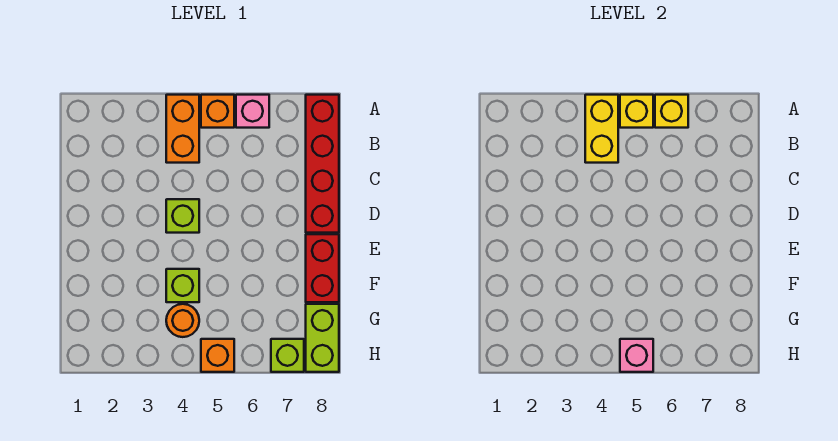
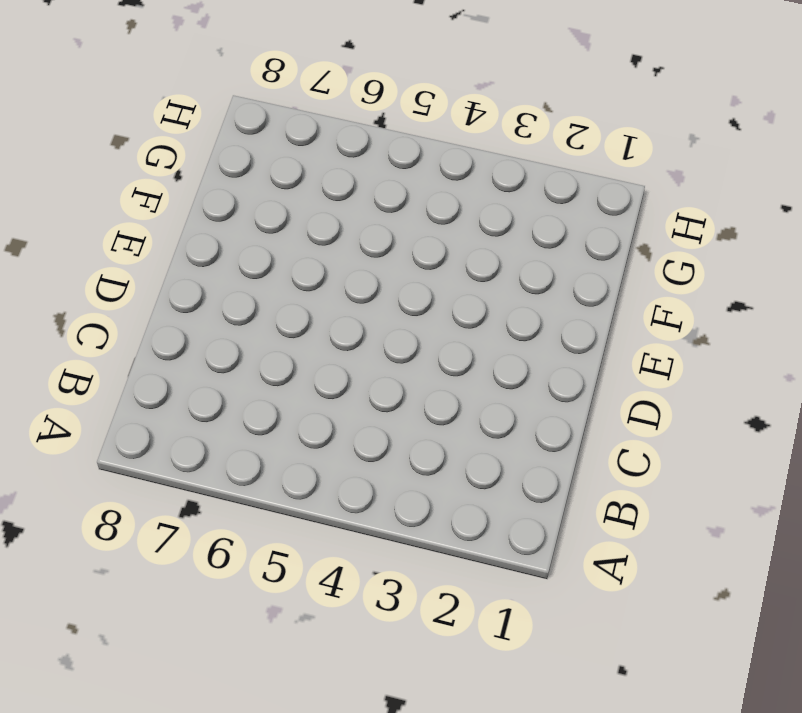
none -> orange 1x2 brick [166,95,199,163]
none -> orange 1x1 brick [201,95,234,128]
none -> pink 1x1 brick [236,95,269,128]

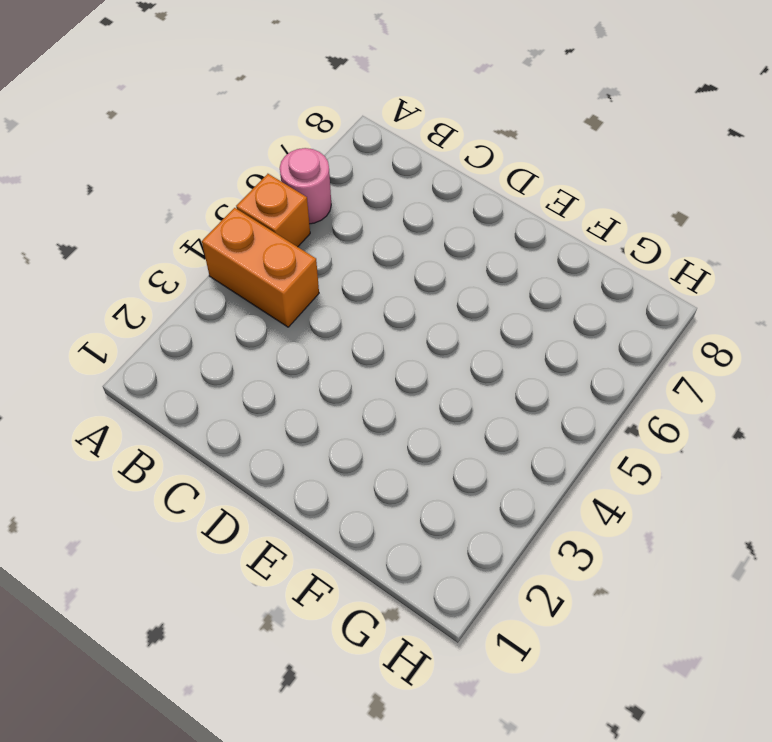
pink 1x1 round brick [280,148,331,224] -> pink 1x1 brick [236,95,269,128]
none -> red 1x4 brick [306,95,339,233]
none -> lime 1x1 brick [166,199,199,233]
none -> red 1x2 brick [306,234,339,302]

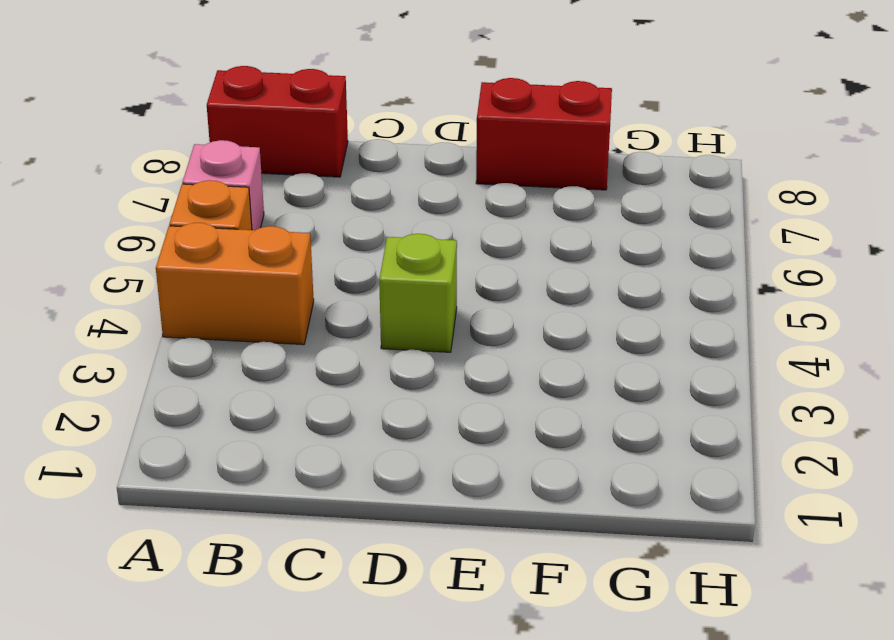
red 1x2 brick [207,66,348,177] -> red 1x4 brick [306,95,339,233]
none -> lime 1x1 brick [166,269,199,302]
none -> orange 1x1 round brick [166,304,199,337]
none -> lime 1x2 brick [306,304,339,372]

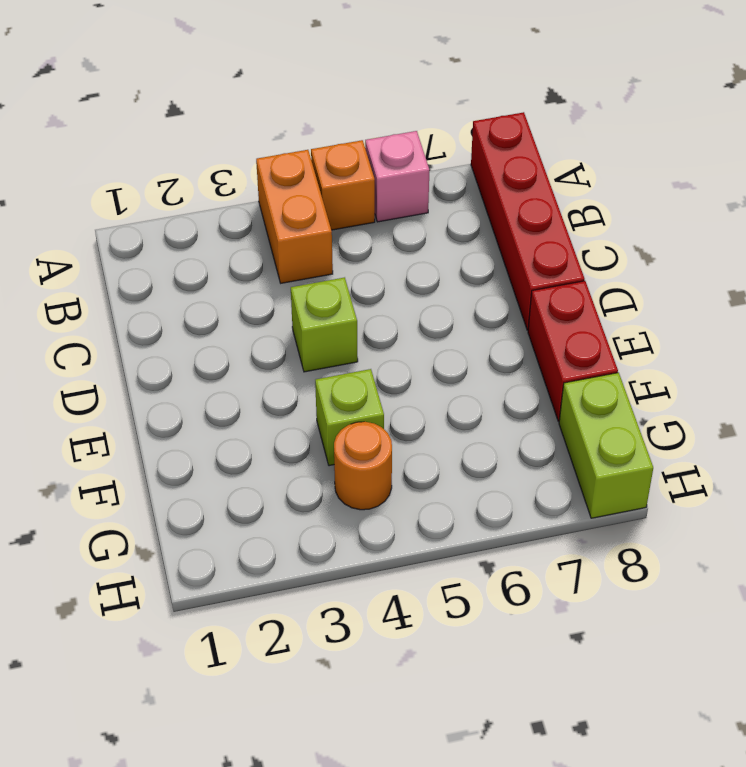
none -> orange 1x1 brick [201,339,234,372]
none -> lime 1x1 brick [271,339,304,372]
none -> yellow 1x2 brick [585,95,618,163]

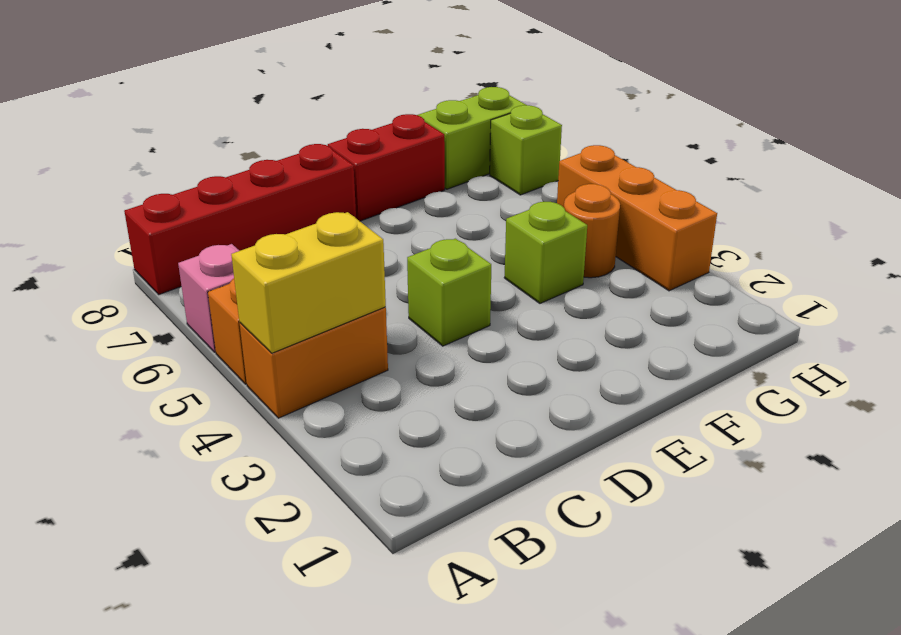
orange 1x3 brick [557,145,717,291] -> orange 1x1 brick [201,339,234,372]
none -> yellow 1x1 brick [620,95,653,128]
none -> yellow 1x1 brick [655,95,688,128]
none -> pink 1x1 brick [620,339,653,372]

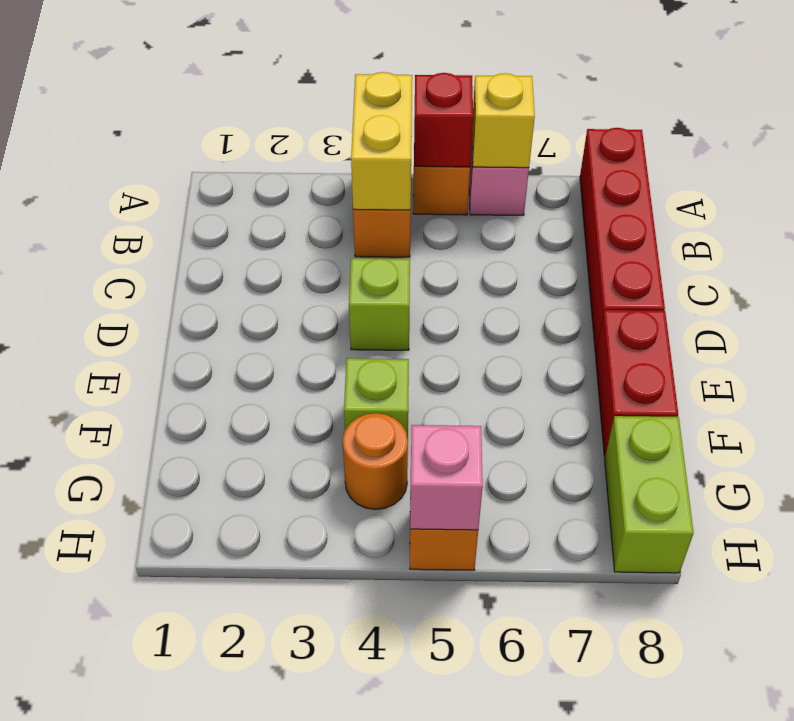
red 1x1 brick [414,73,473,167] -> yellow 1x1 brick [620,95,653,128]
none -> lime 1x1 brick [271,339,304,372]

